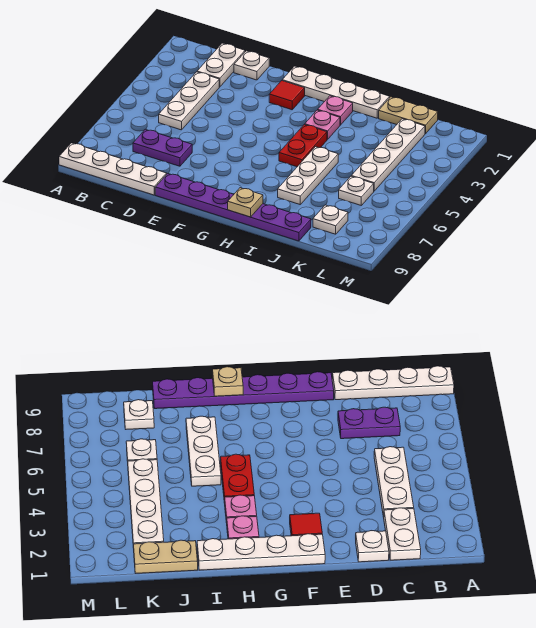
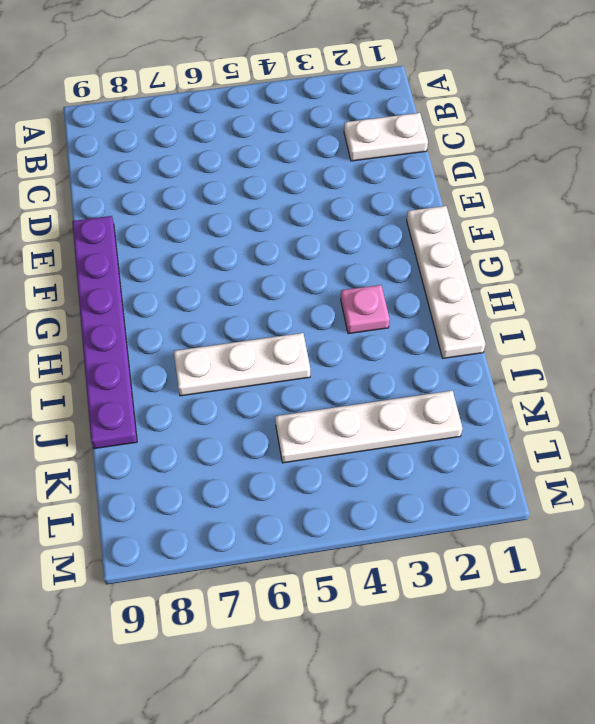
none -> white 1x4 plate [59,143,167,195]
none -> white 1x3 plate [159,72,219,130]
none -> purple 1x2 plate [133,129,192,166]

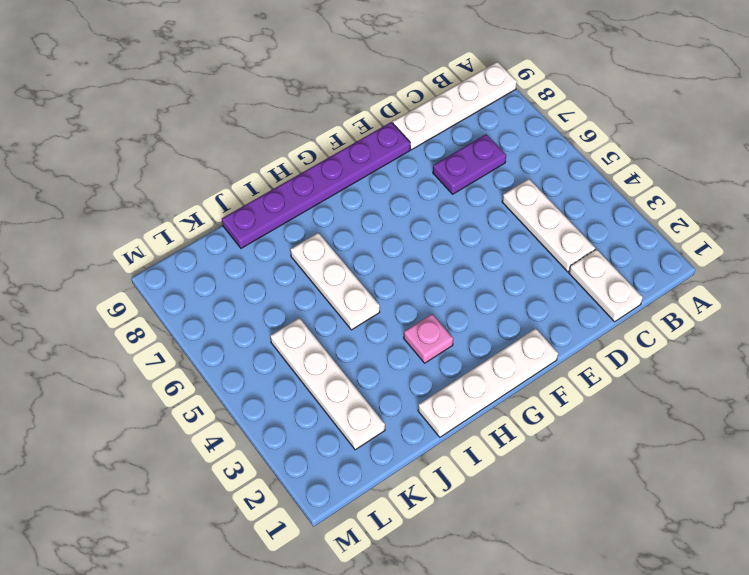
none -> white 1x1 plate [234,51,269,80]
none -> red 1x1 tile [269,81,305,110]
none -> pink 1x1 plate [318,96,353,125]

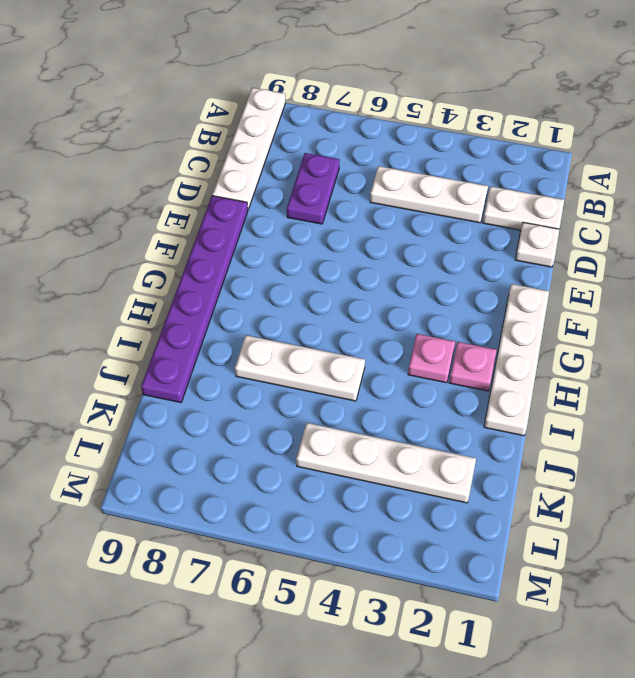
none -> red 1x1 tile [269,81,305,110]
none -> red 1x2 plate [279,124,327,167]
none -> tan 1x2 plate [379,97,438,134]

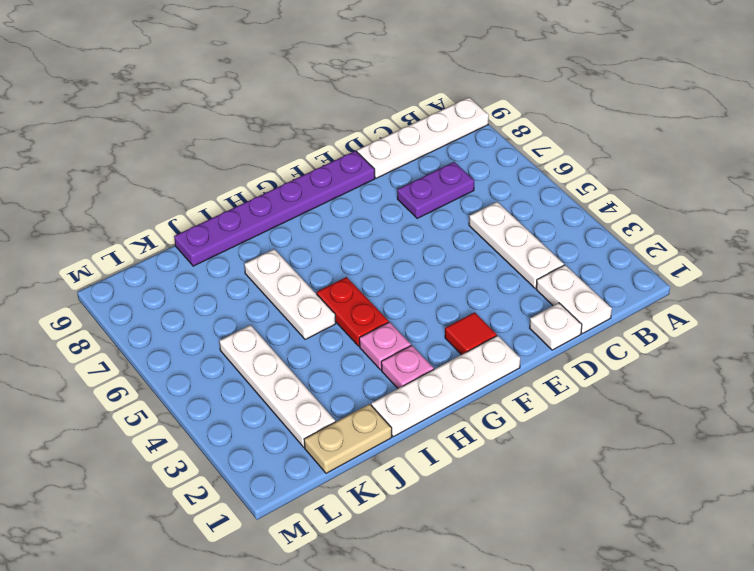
none -> white 1x1 plate [339,176,374,205]
none -> white 1x1 plate [313,205,348,234]
none -> tan 1x1 plate [228,188,263,217]

